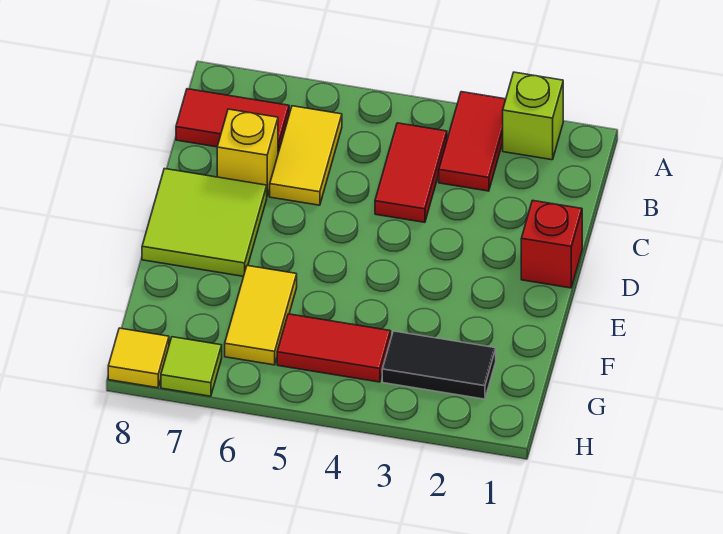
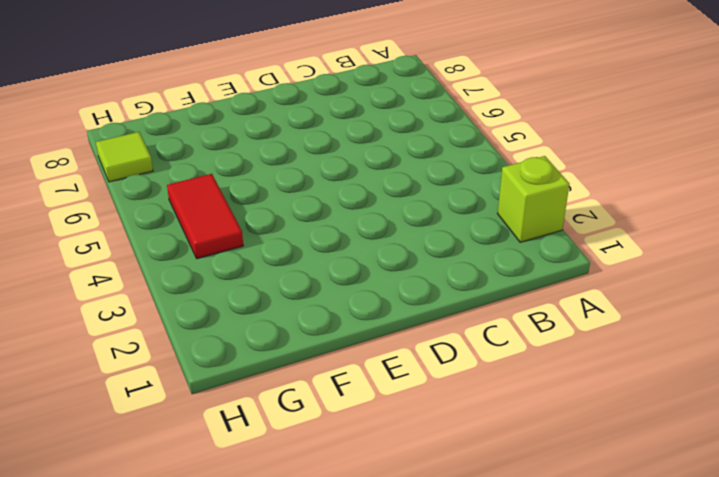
none -> red 1x2 tile [439,92,506,191]
none -> red 1x2 tile [375,123,447,222]
none -> yellow 1x2 tile [270,106,342,205]

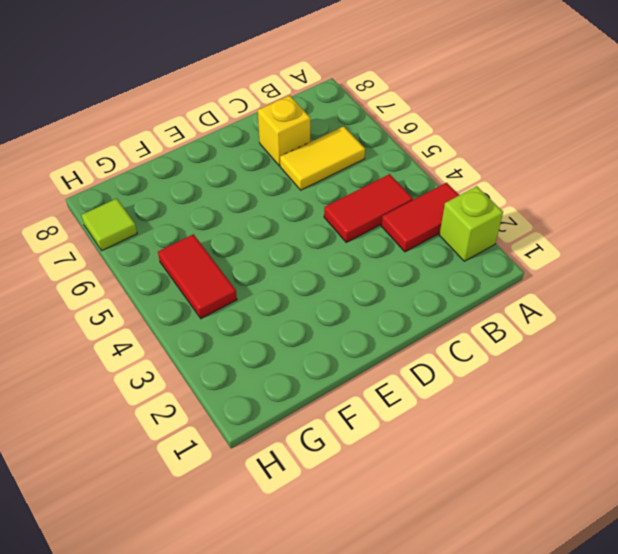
none -> red 1x2 tile [176,89,289,153]
none -> red 1x1 brick [521,200,582,288]
none -> lime 2x2 tile [142,169,267,276]

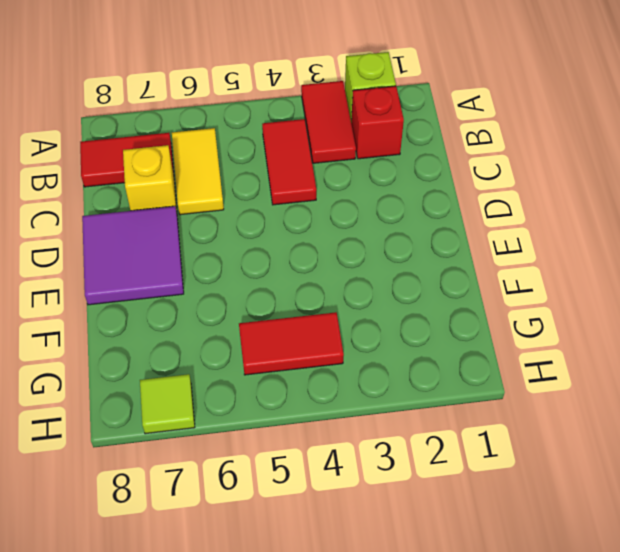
red 1x1 brick [351,86,404,159] -> red 1x1 brick moved to [521,200,582,288]
purple 2x2 tile [82,206,184,305] -> lime 2x2 tile [142,169,267,276]
none -> yellow 1x2 tile [225,266,297,365]
none -> black 1x2 tile [382,331,496,399]
none -> yellow 1x1 tile [108,328,169,388]

